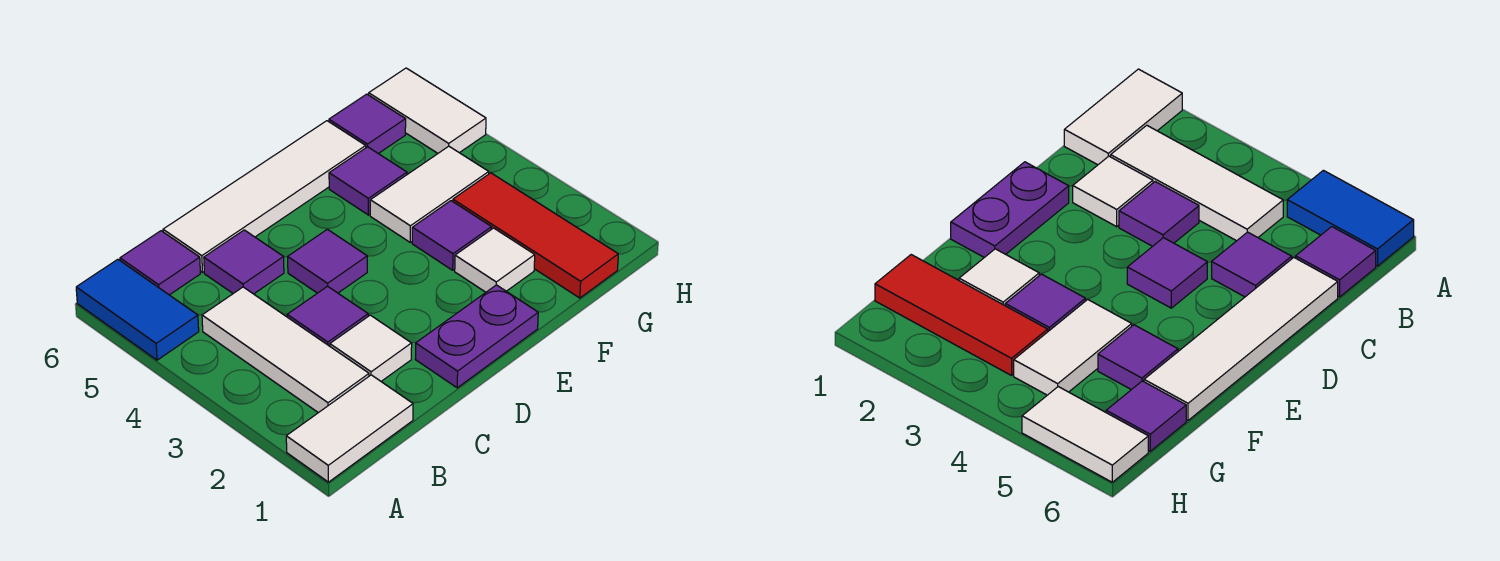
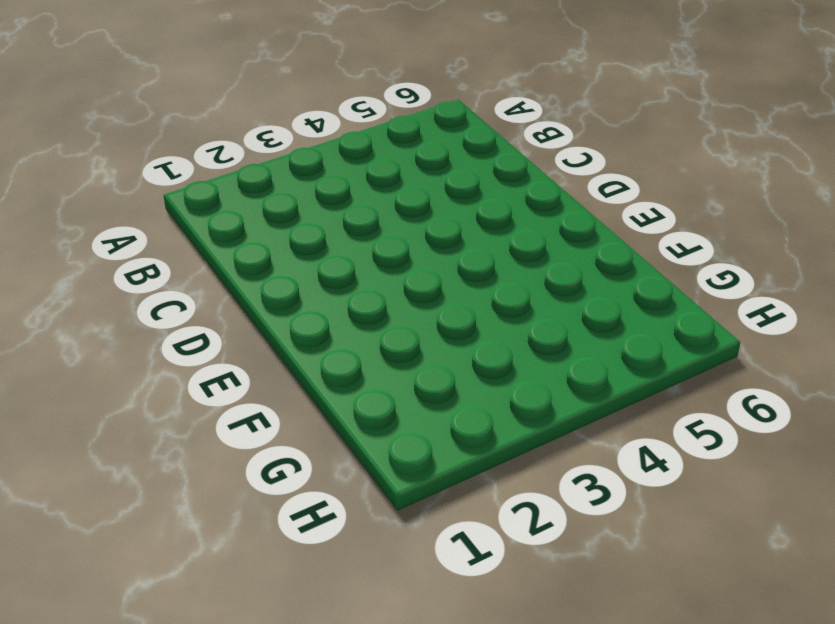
none -> white 1x2 tile [286,375,413,482]
none -> blue 1x2 tile [76,259,199,360]
none -> white 1x3 tile [202,287,369,413]

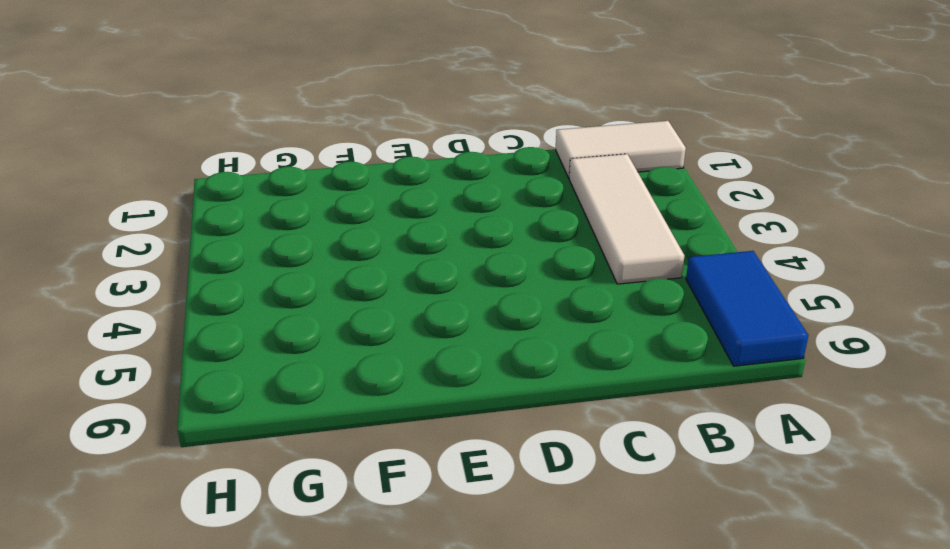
none -> purple 1x1 tile [120,231,200,295]
none -> white 1x1 tile [330,315,412,381]
none -> purple 1x1 tile [287,286,368,346]

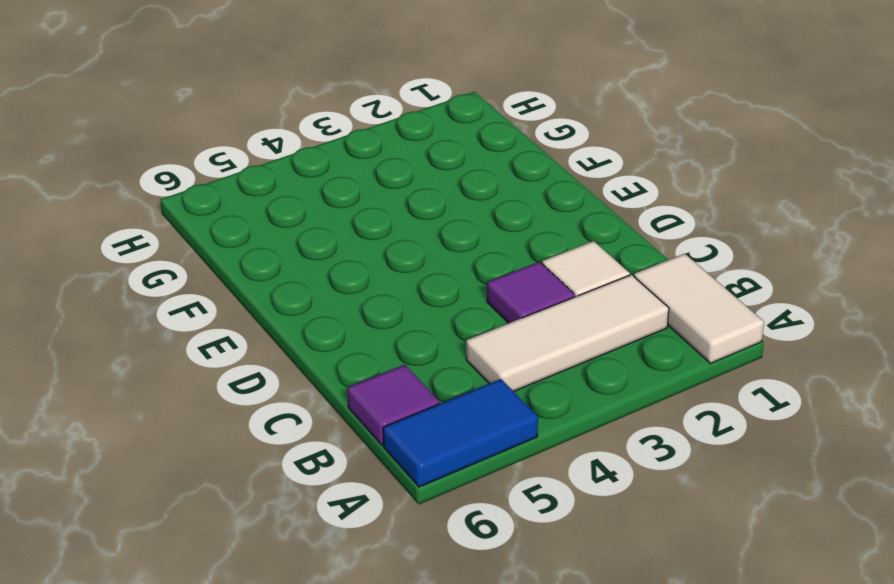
none -> purple 1x1 tile [204,230,284,294]
none -> white 1x4 tile [163,121,366,272]
none -> purple 1x2 plate [415,285,538,388]

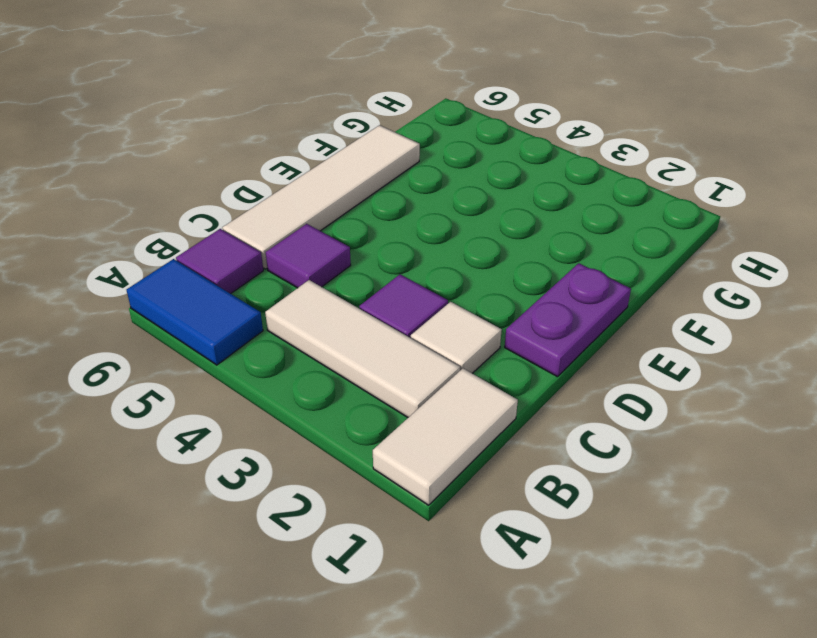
none -> purple 1x1 tile [288,229,367,293]
none -> white 1x1 tile [455,228,535,292]
none -> purple 1x1 tile [412,201,491,270]

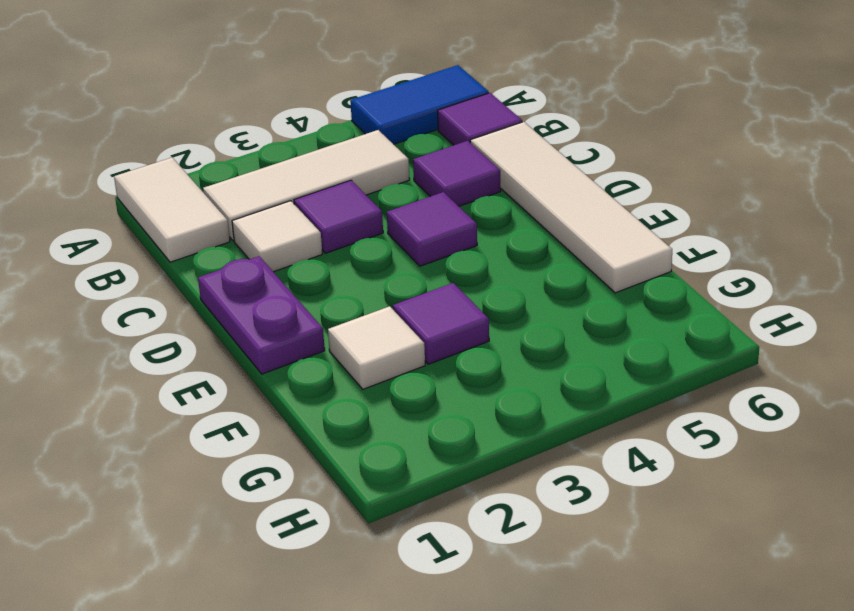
none -> white 1x2 tile [370,146,489,242]
none -> purple 1x1 tile [329,147,407,215]
none -> red 1x3 tile [453,173,618,298]

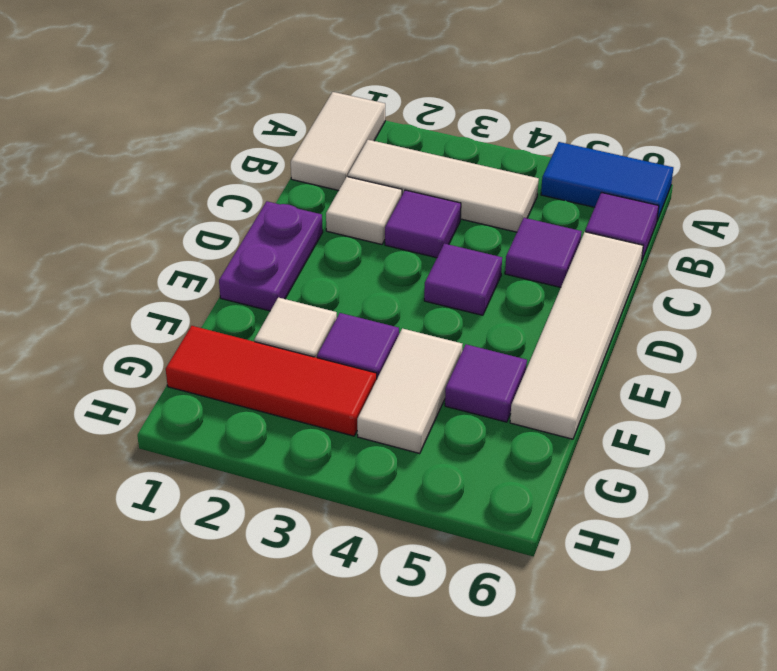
none -> purple 1x1 tile [329,94,406,154]
none -> white 1x2 tile [369,68,486,153]

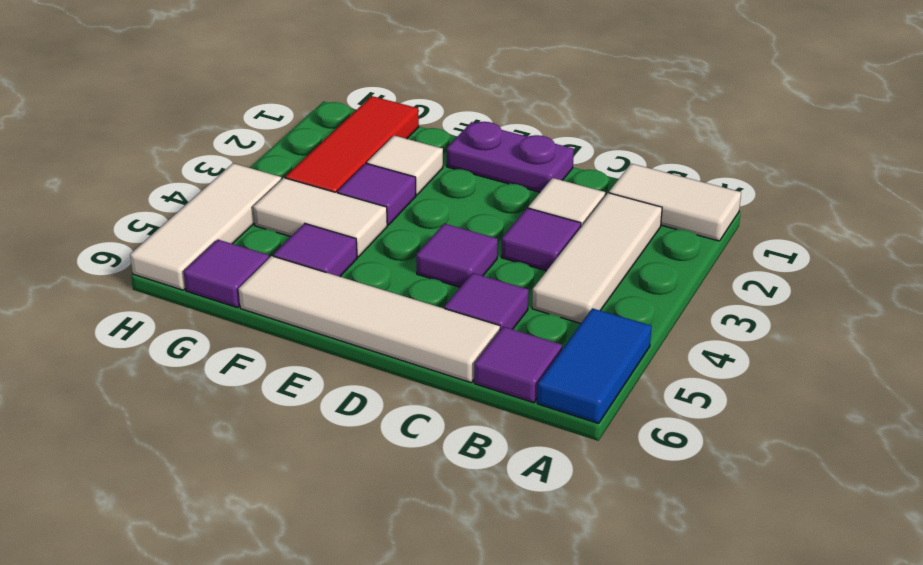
white 1x3 tile [130,163,281,290] -> white 1x2 tile [369,68,486,153]

